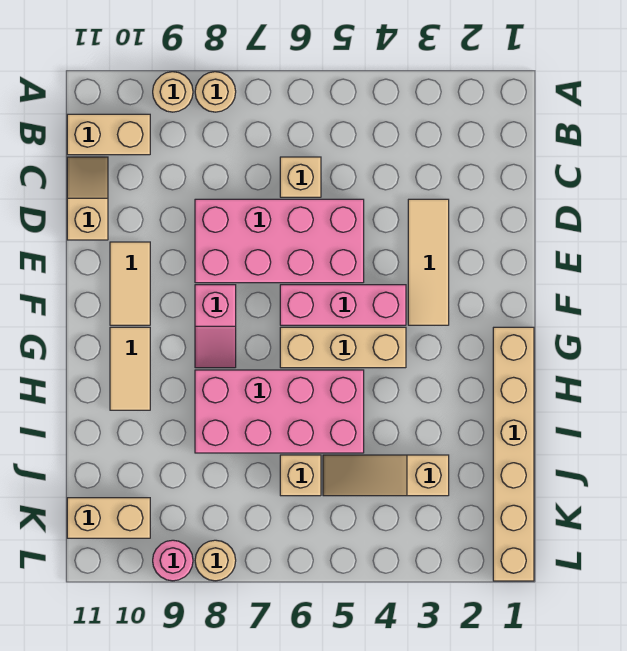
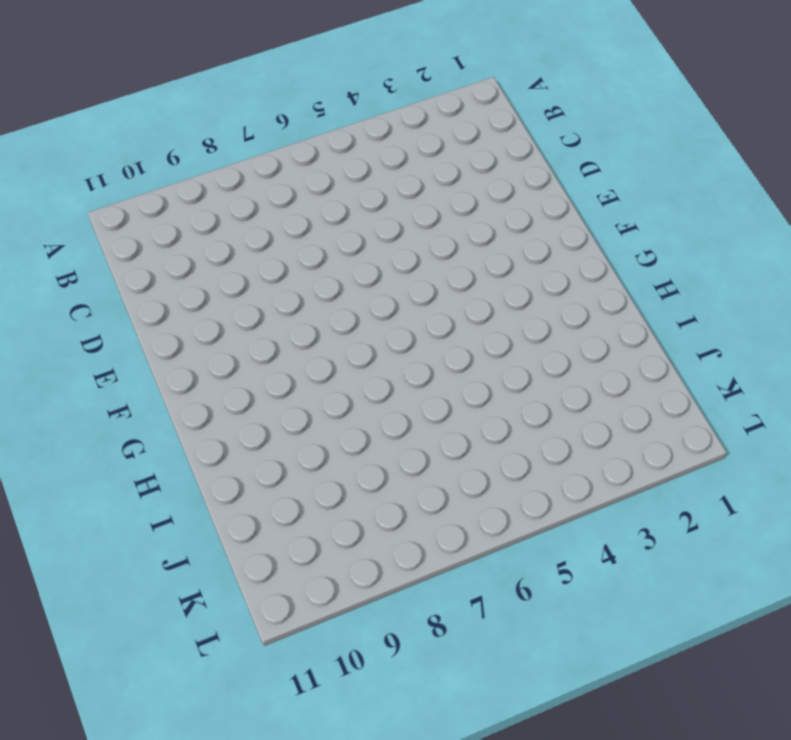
none -> tan 1x1 round brick [195,72,236,112]
none -> tan 1x1 round brick [153,72,193,112]
none -> tan 1x2 brick [67,114,150,155]

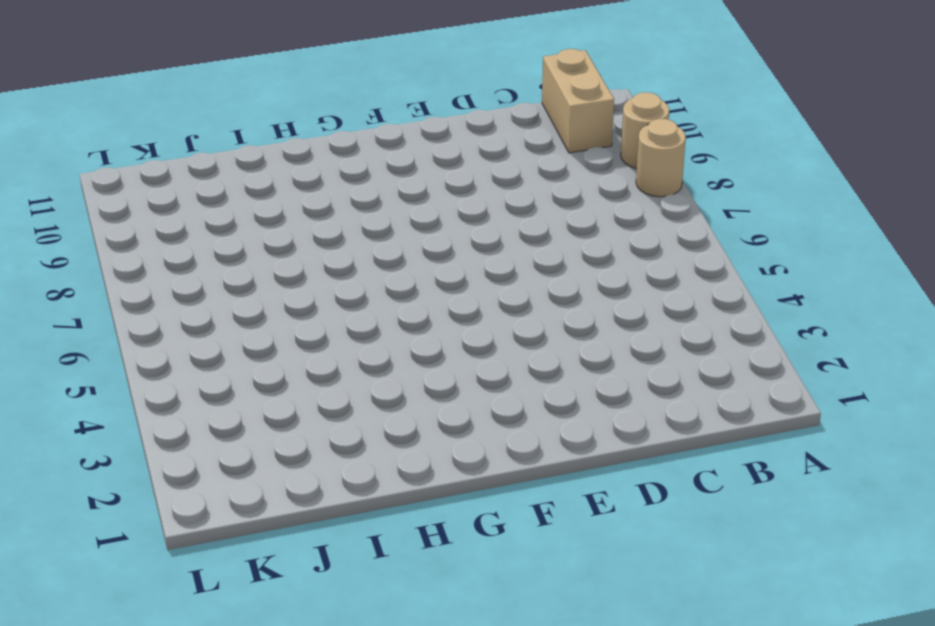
none -> tan 1x1 brick [280,157,321,197]
none -> tan 1x2 slope [67,157,108,240]
none -> tan 1x3 tile [408,199,449,325]

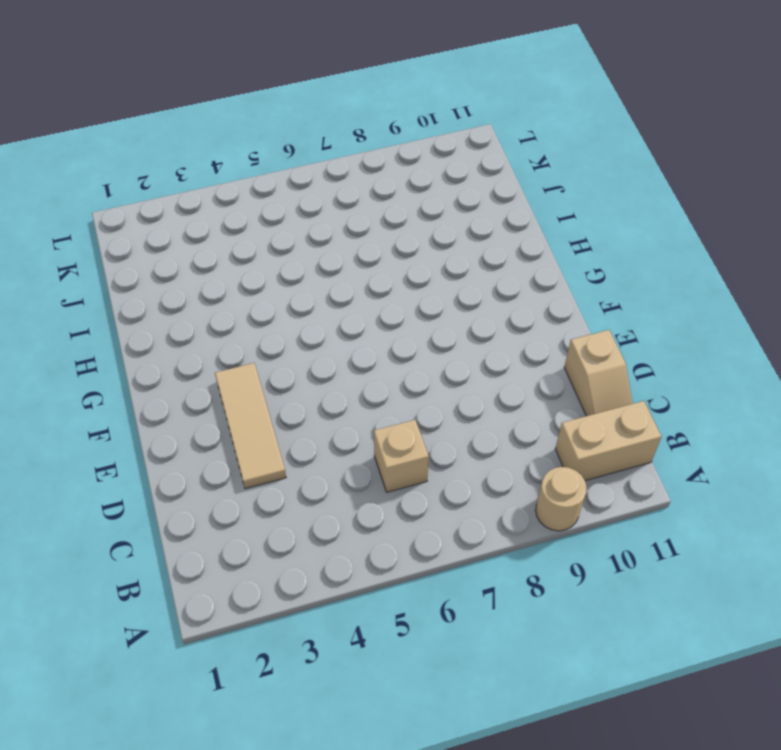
none -> tan 1x1 round brick [195,72,236,112]
none -> pink 2x4 brick [195,199,364,283]
none -> tan 1x2 tile [110,242,150,325]

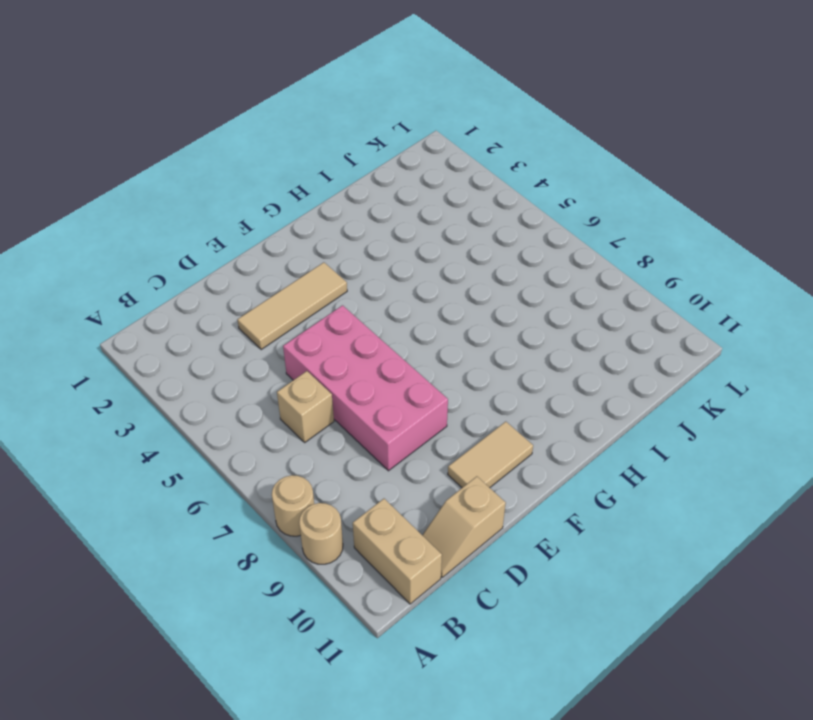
none -> pink 1x3 brick [280,285,406,325]
none -> pink 1x2 slope [195,285,236,368]
none -> tan 1x6 brick [493,327,534,581]

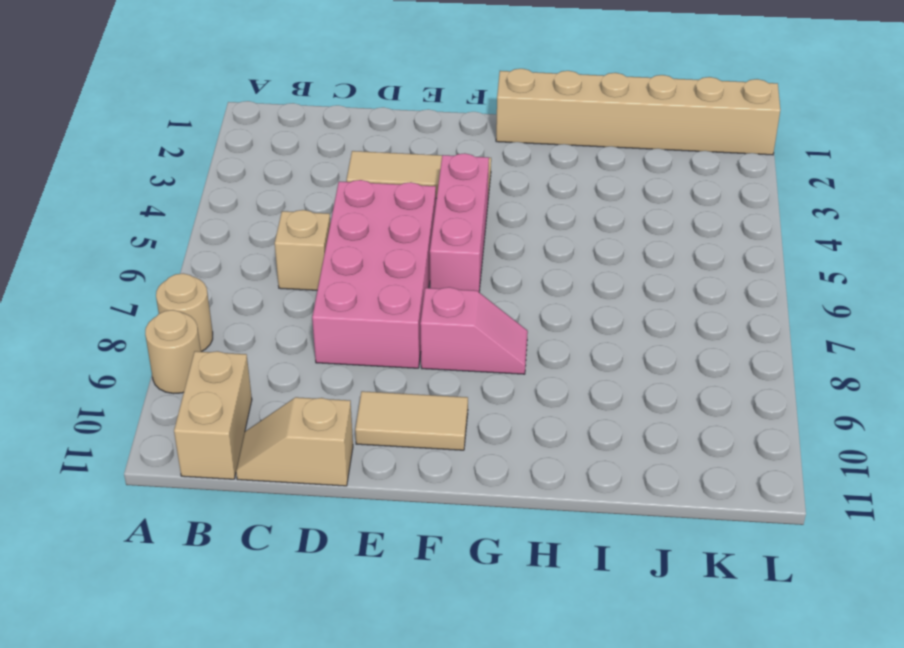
none -> tan 1x3 brick [280,327,406,368]
none -> tan 1x2 tile [110,327,150,410]
none -> pink 2x4 brick [195,370,364,453]

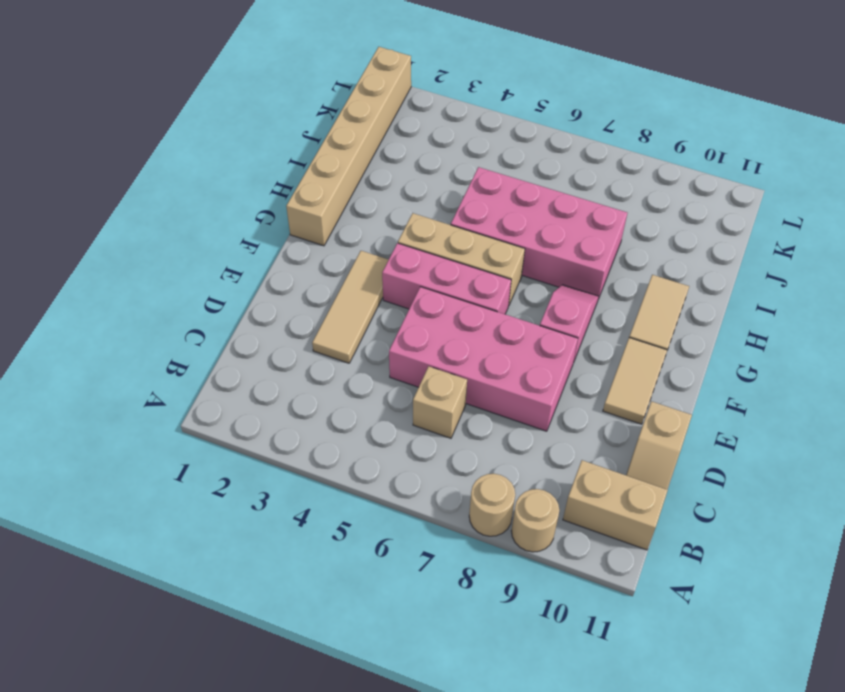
none -> tan 1x3 slope [323,455,449,496]
none -> tan 1x1 brick [280,455,321,496]
none -> tan 1x2 brick [67,498,150,538]

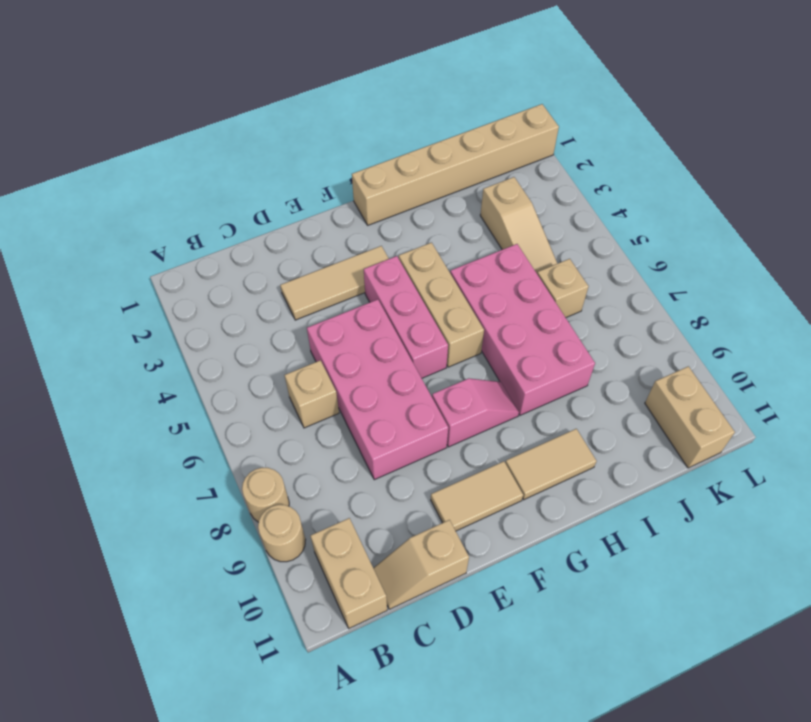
none -> tan 1x1 round brick [195,540,236,581]
none -> pink 1x1 round brick [153,540,193,581]

